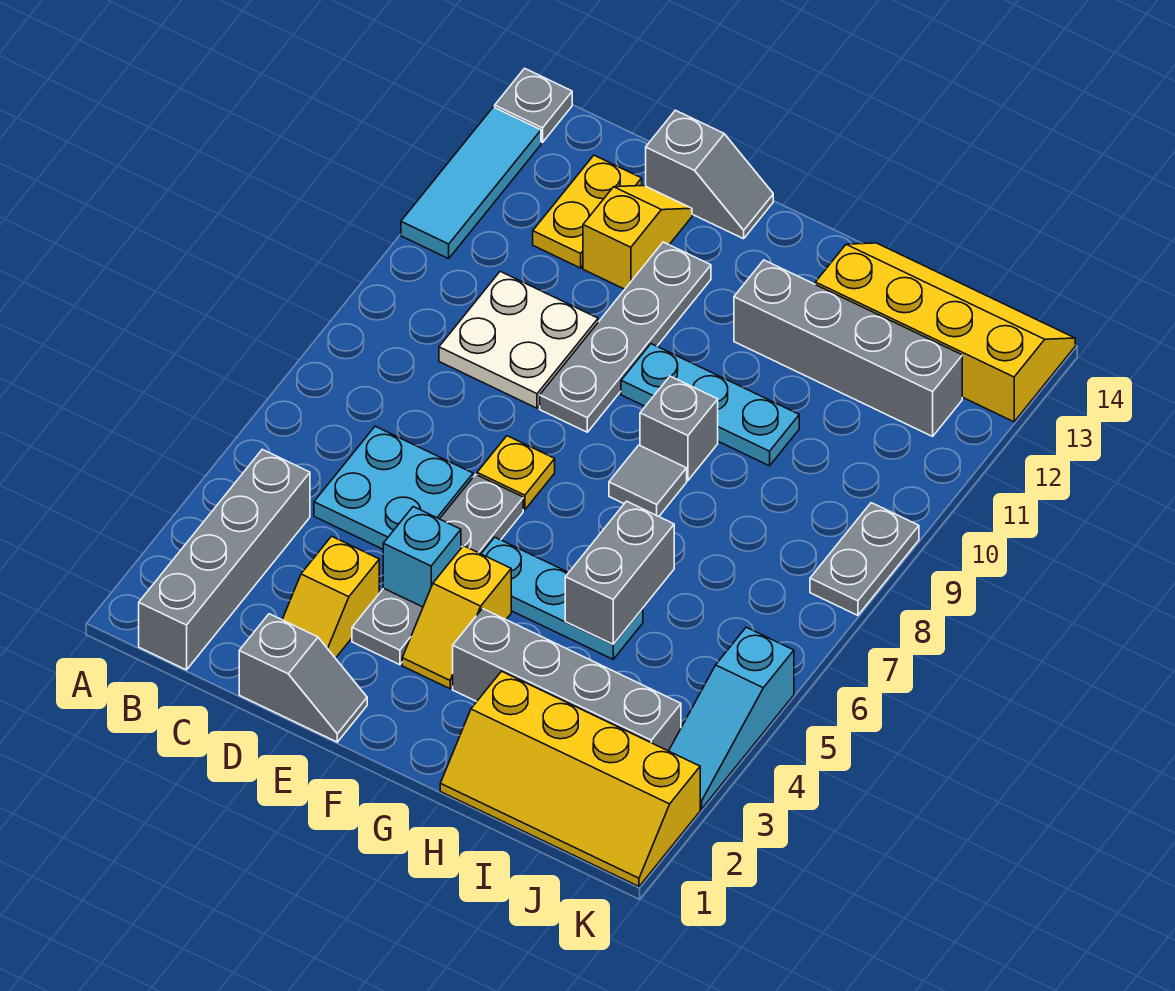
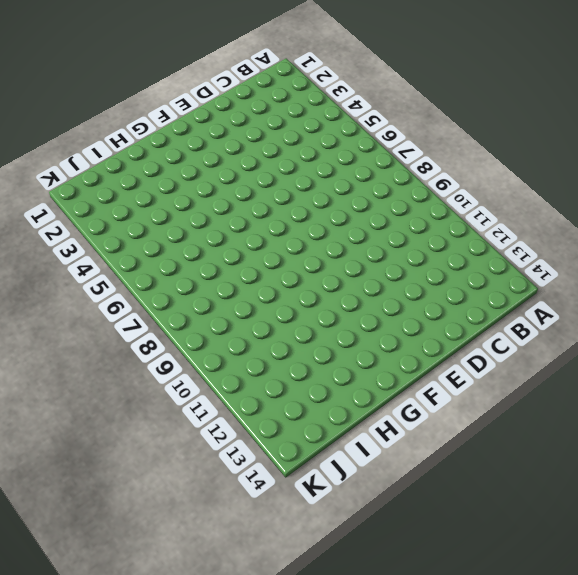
none -> cyan 1x3 tile [401,107,541,259]
none -> grey 1x1 plate [495,68,572,142]
none -> grey 1x4 brick [139,449,310,670]

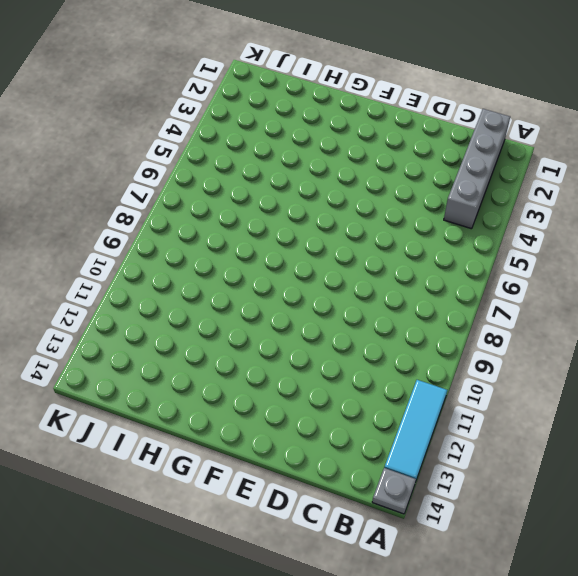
none -> cyan 2x2 plate [314,426,473,549]
none -> white 2x2 plate [439,271,598,408]
none -> yellow 1x2 plate [533,155,642,268]

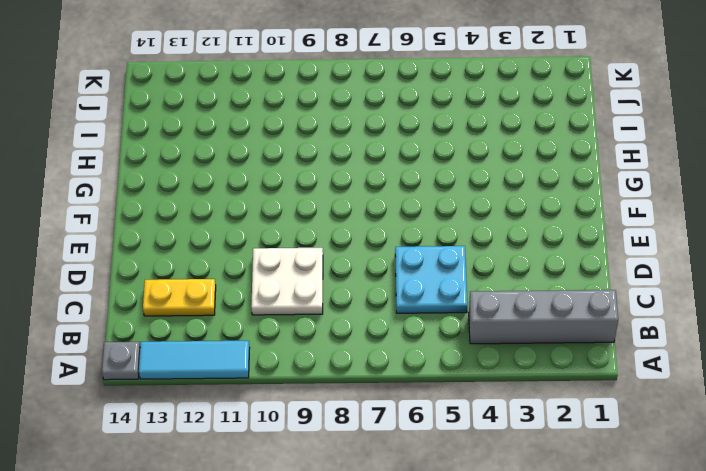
none -> grey 1x2 slope [239,614,367,742]
none -> yellow 1x2 slope [282,536,379,658]
none -> yellow 1x2 slope [583,186,692,289]

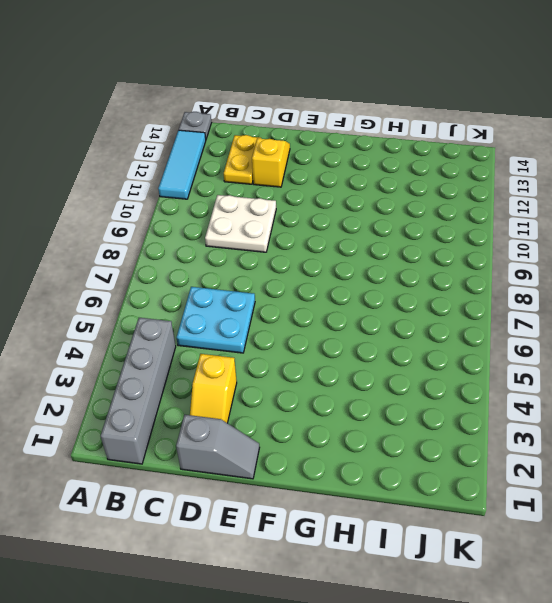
none -> grey 1x2 slope [646,110,773,239]
none -> grey 1x4 plate [352,474,523,665]
none -> yellow 1x1 plate [477,436,555,510]

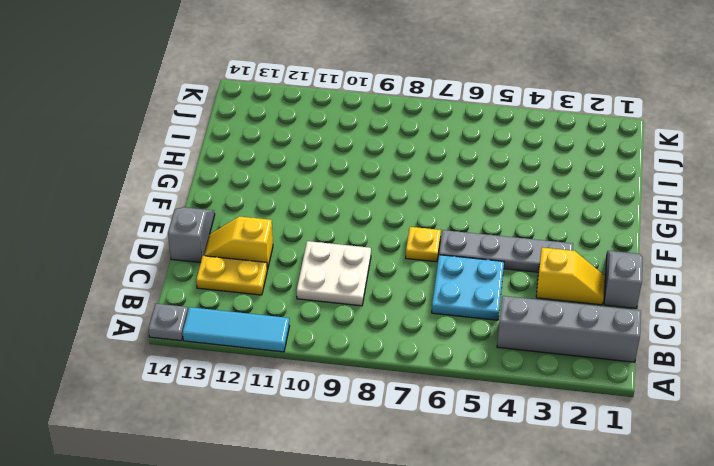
none -> grey 1x4 plate [540,242,711,432]
none -> yellow 1x2 slope [402,546,511,689]
none -> cyan 1x3 plate [481,537,643,659]

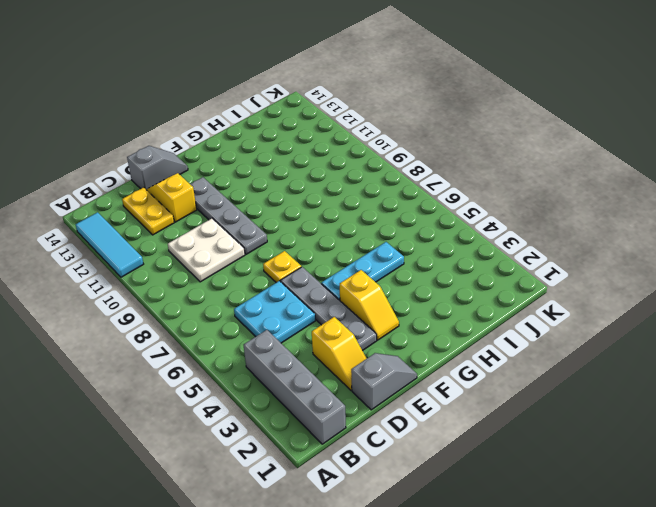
none -> grey 1x1 plate [495,68,572,142]
none -> cyan 1x3 plate [621,344,799,466]
none -> grey 1x4 brick [453,609,681,751]

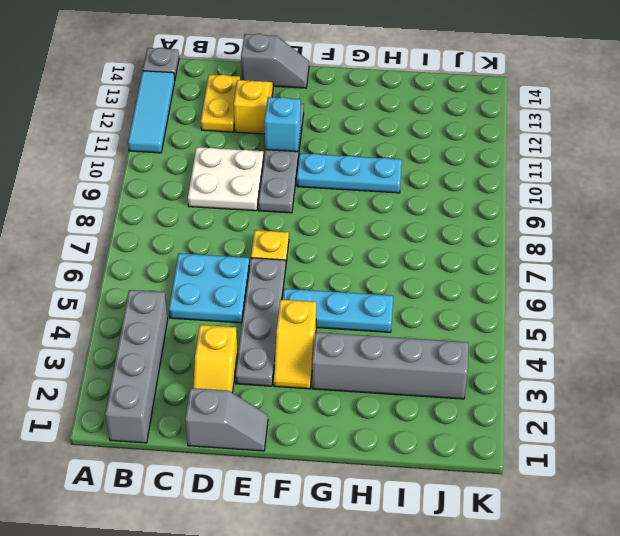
cyan 1x1 brick [264,97,301,152] -> cyan 1x1 brick moved to [383,507,461,607]
none -> grey 1x1 tile [609,445,687,516]
none -> grey 1x1 brick [640,376,718,480]
none -> grey 1x4 brick [734,260,962,436]

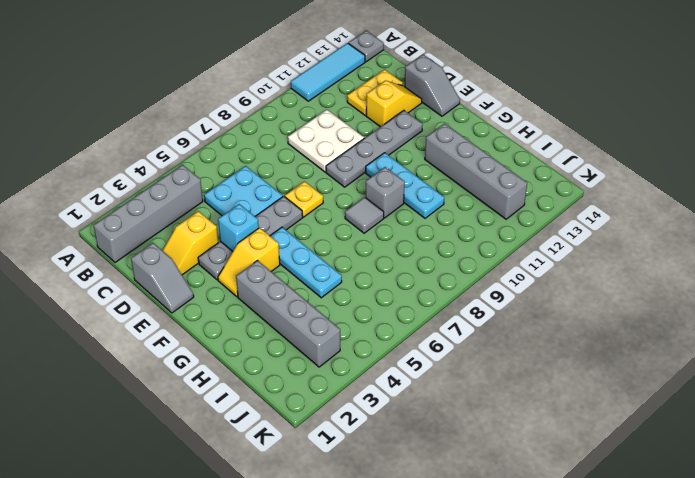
none -> yellow 2x4 slope [440,671,700,886]
none -> yellow 2x4 slope [815,243,1075,422]
none -> cyan 1x3 slope [669,627,794,809]

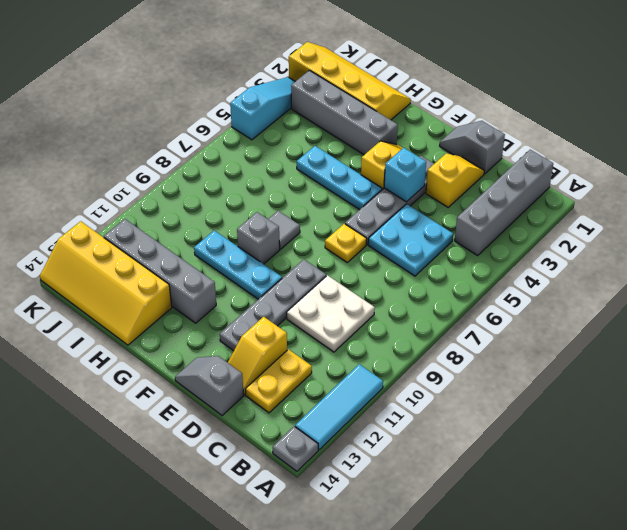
none -> grey 1x2 plate [810,503,919,615]
none -> grey 1x2 brick [565,501,674,644]

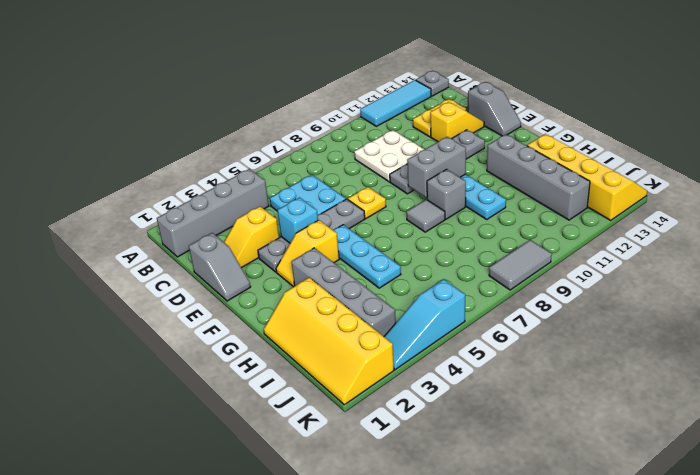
grey 1x2 brick [407,137,466,198] -> grey 1x2 brick moved to [565,501,674,644]
grey 1x2 tile [489,240,552,290] -> grey 1x2 plate [810,503,919,615]

